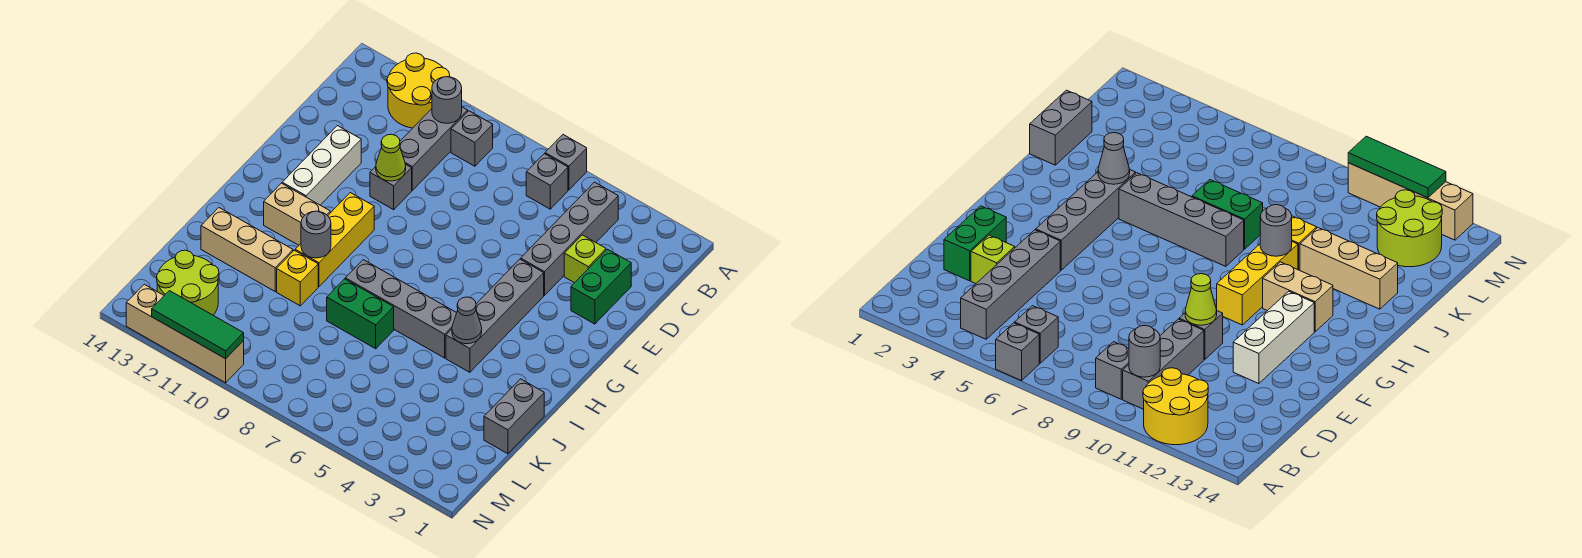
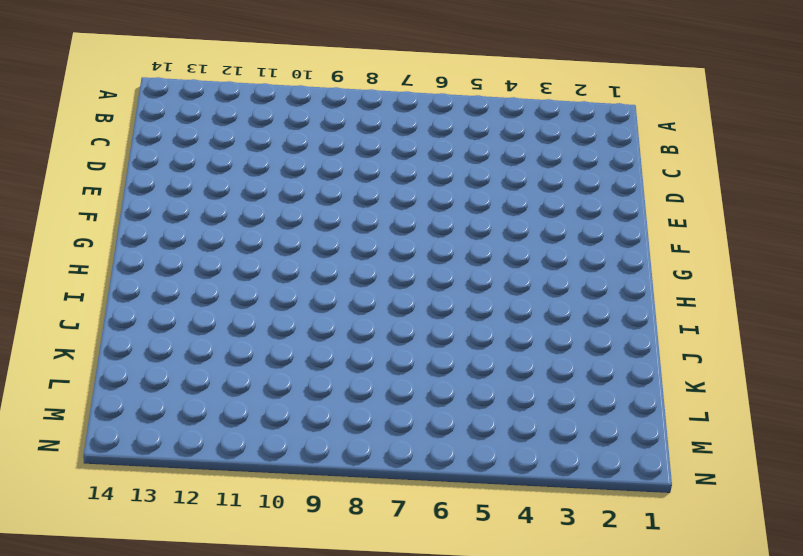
none -> grey 1x1 brick [545,135,587,190]
none -> yellow 2x2 round brick [387,53,450,128]
none -> grey 1x4 brick [521,182,618,295]

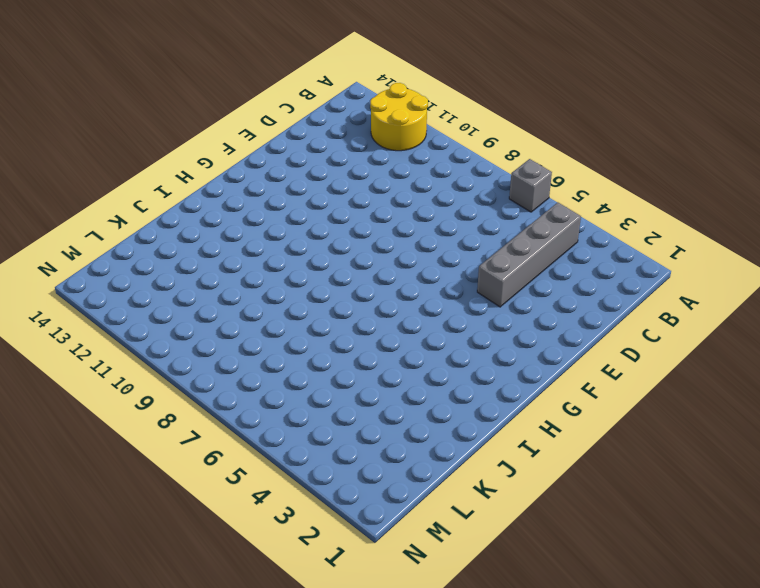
none -> grey 1x1 brick [526,154,568,209]
none -> grey 1x1 brick [451,111,493,166]
none -> grey 1x3 brick [400,107,468,190]

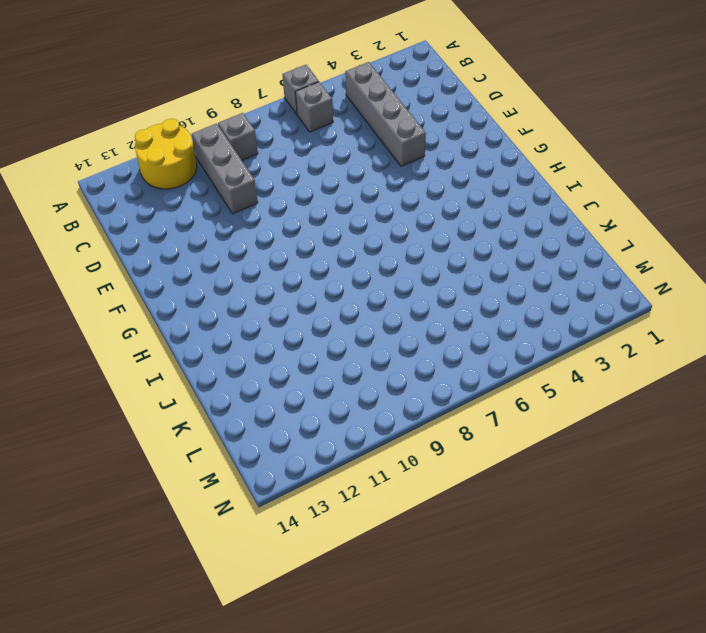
none -> green 1x2 brick [571,249,631,324]
none -> lime 1x1 brick [564,235,606,283]
none -> grey 1x1 brick [370,164,412,210]

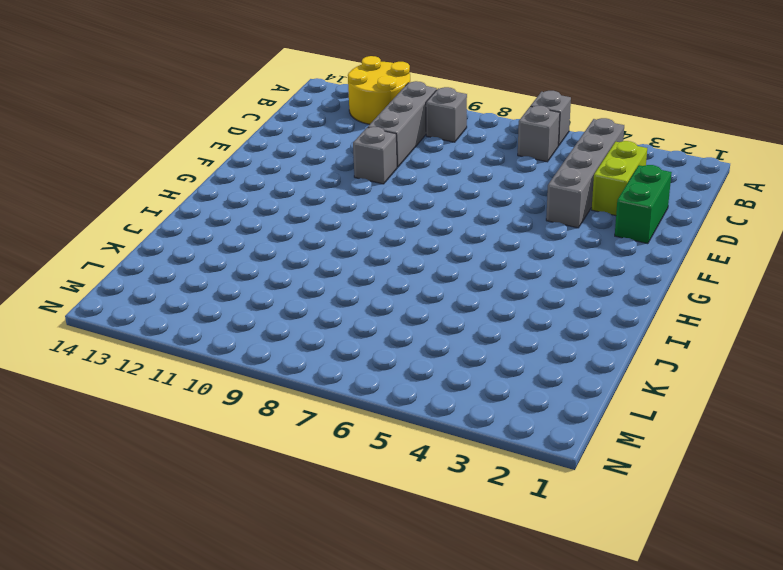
lime 1x2 brick [592,141,647,216] -> lime 1x1 brick [564,235,606,283]
none -> white 1x3 brick [282,126,361,205]
none -> grey 1x4 brick [446,259,544,372]
none -> yellow 1x3 brick [295,193,374,286]

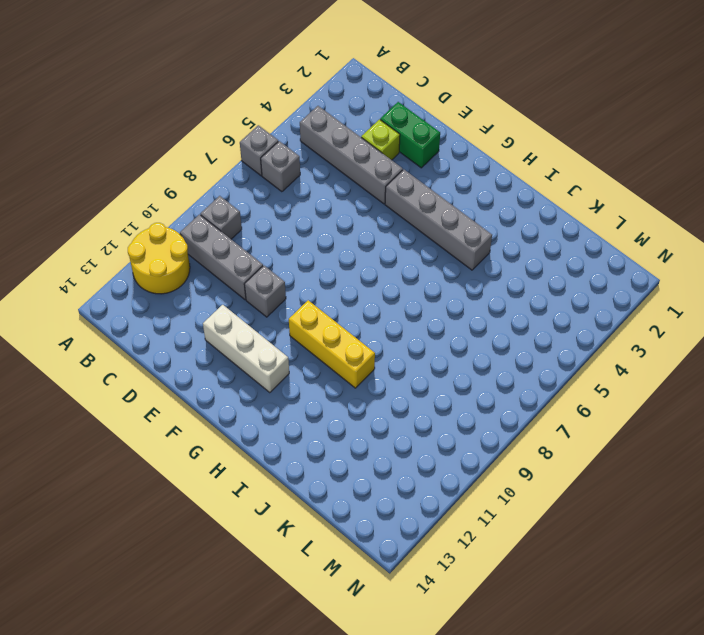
none -> tan 1x2 brick [264,183,330,245]
none -> grey 1x4 brick [345,260,456,358]
none -> grey 1x2 brick [484,379,544,454]

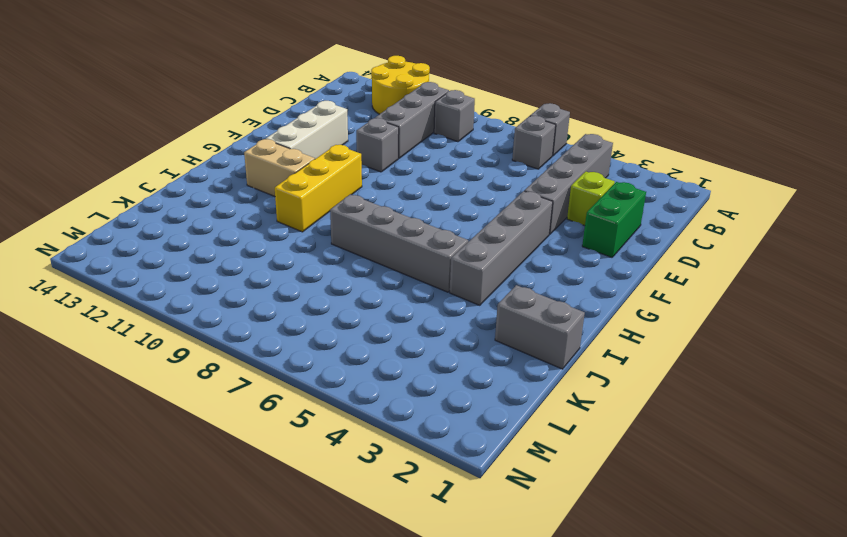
grey 1x2 brick [495,285,585,369] -> grey 1x2 brick turned to [484,379,544,454]
none -> green 1x2 brick [327,279,394,349]
none -> yellow 1x1 brick [277,250,318,306]
none -> tan 1x3 brick [201,208,293,291]

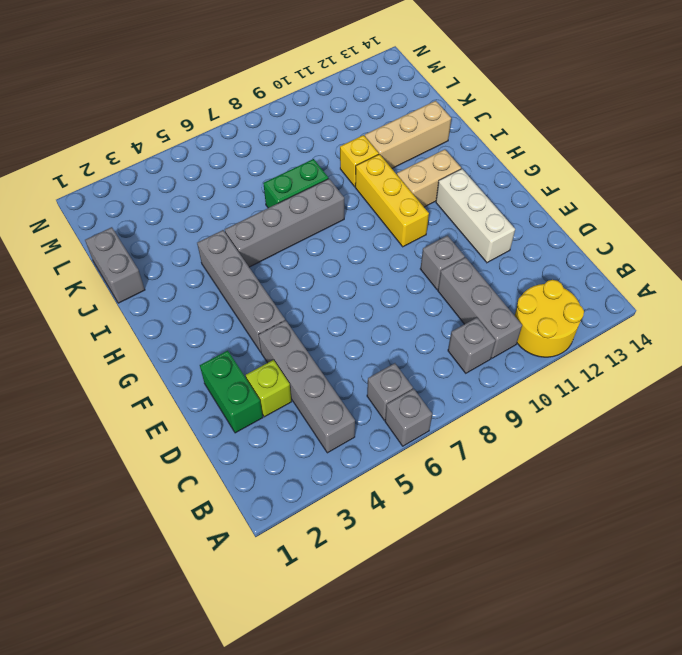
none -> lime 2x2 round brick [157,250,219,315]
none -> tan 1x4 brick [126,284,244,383]
none -> grey 1x1 round brick [432,77,462,123]

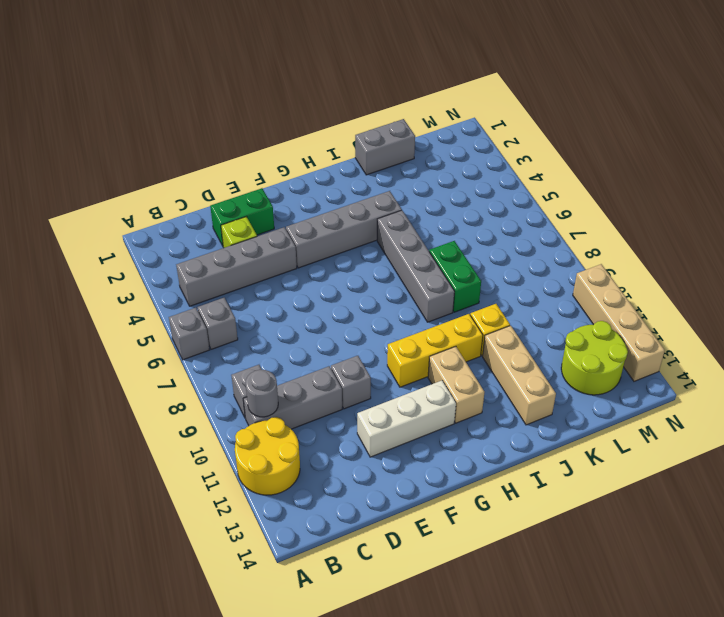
none -> lime 1x1 cone [376,134,406,181]
none -> grey 1x1 cone [452,297,482,344]
none -> grey 1x1 round brick [301,211,331,258]

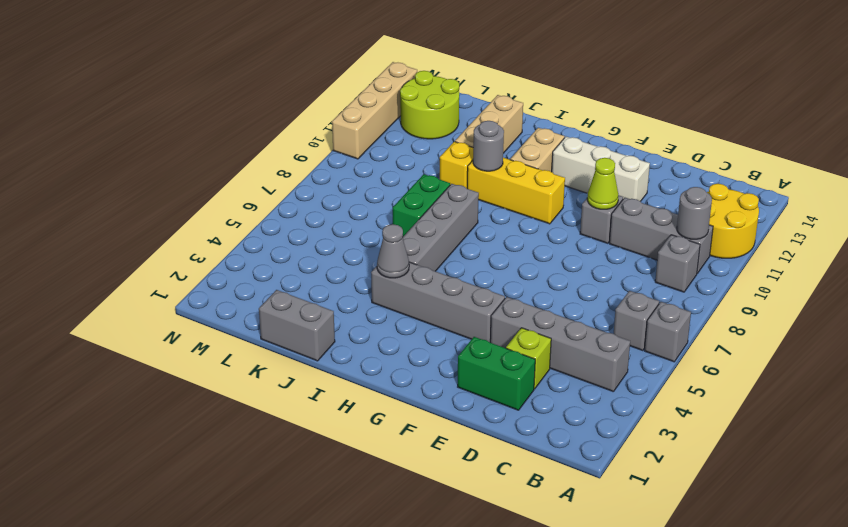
none -> green 1x3 tile [152,291,244,359]

